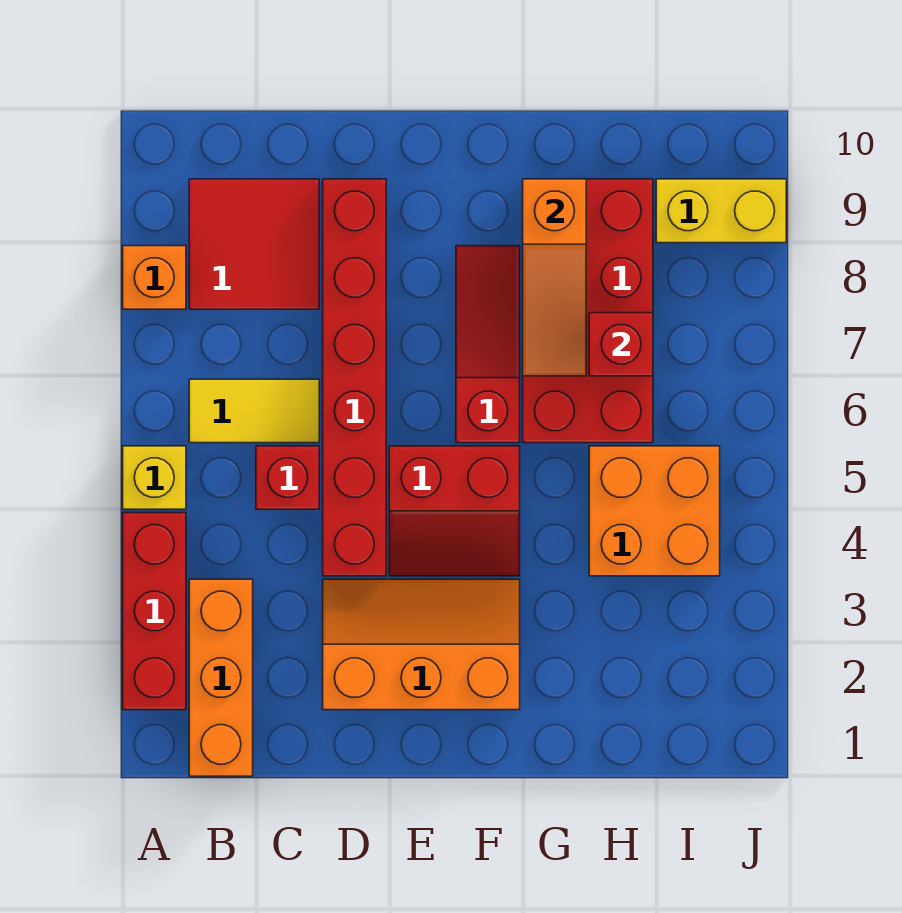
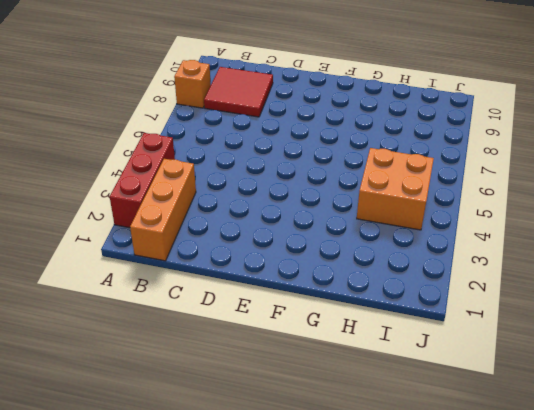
none -> yellow 1x1 brick [123,446,186,509]
none -> yellow 1x2 tile [189,379,319,443]
none -> red 1x1 brick [256,446,319,509]

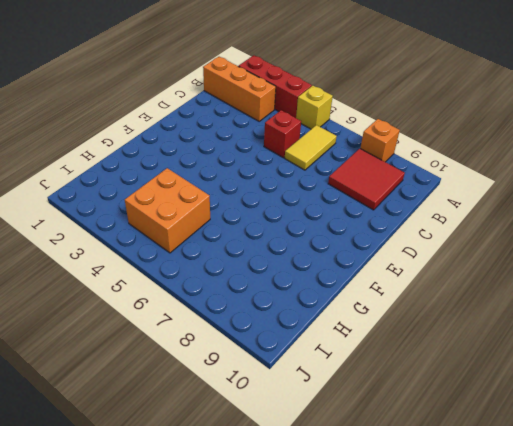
none -> orange 2x3 slope [323,579,520,710]
none -> red 1x6 brick [323,179,386,576]
none -> red 2x2 slope [389,446,520,576]

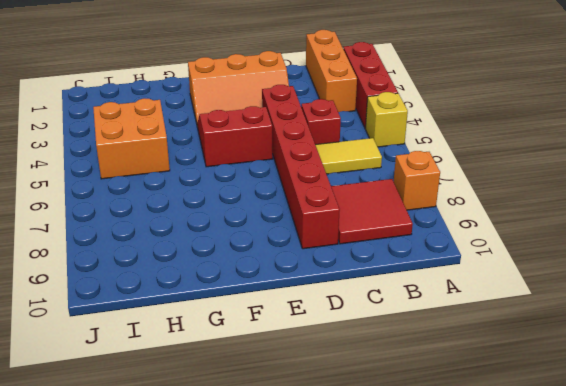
none -> red 1x3 slope [456,246,520,443]
none -> red 2x4 brick [523,179,653,443]
none -> yellow 1x2 brick [656,179,786,243]

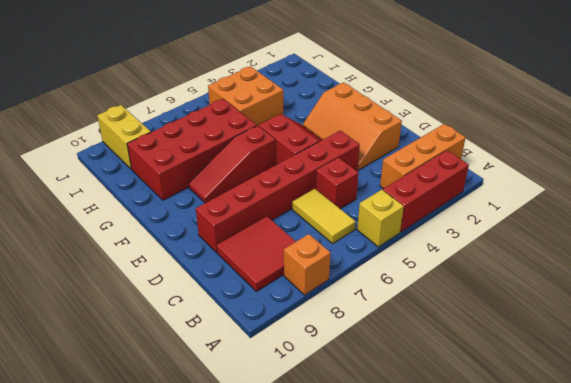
none -> orange 1x3 slope [523,179,586,376]
none -> red 1x1 brick [589,313,653,376]

